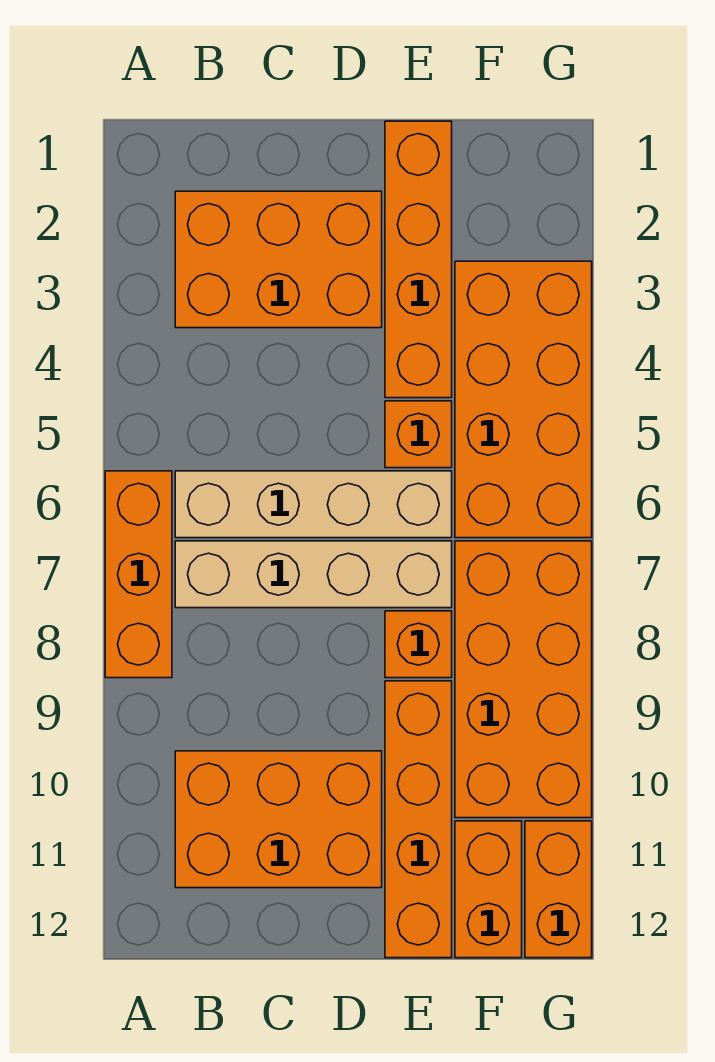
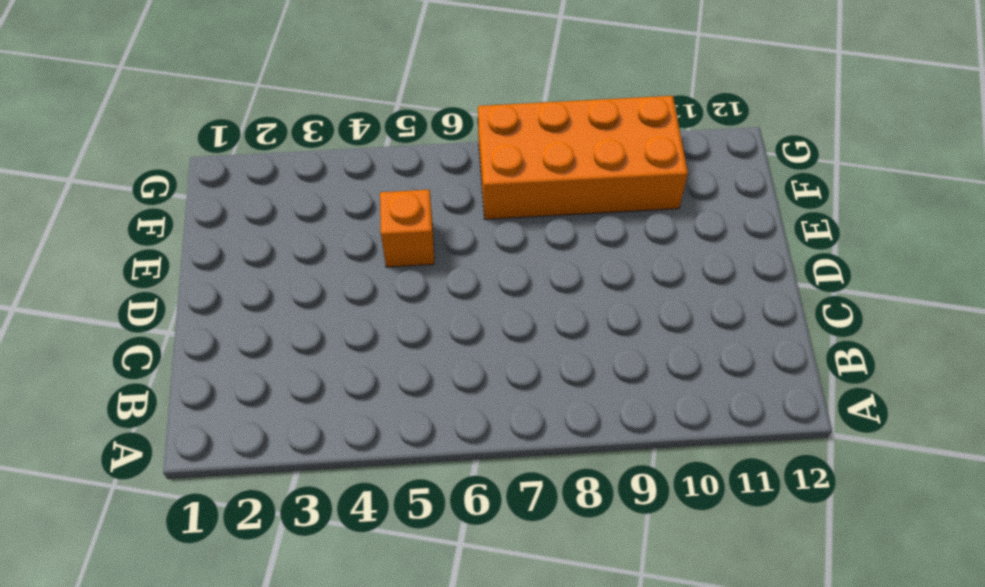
none -> orange 1x3 brick [105,471,172,678]
none -> orange 2x3 brick [175,191,382,328]
none -> tan 1x4 brick [175,471,452,538]

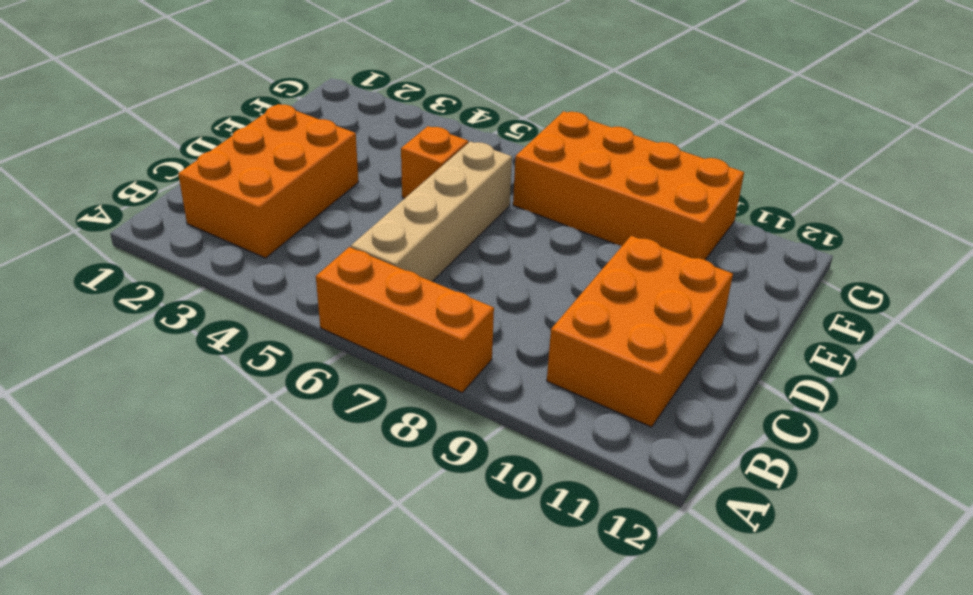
none -> tan 1x4 brick [175,541,452,608]
none -> orange 1x4 brick [385,121,452,398]
none -> orange 1x1 brick [385,611,452,678]

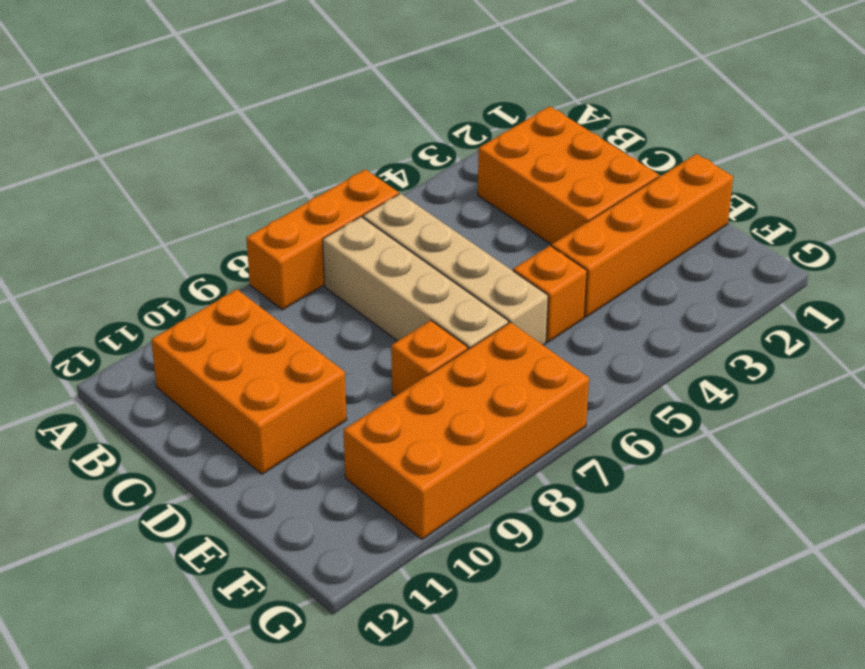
none -> orange 1x4 brick [385,681,452,958]
none -> orange 2x4 brick [455,261,592,538]
none -> orange 1x2 brick [455,821,522,958]

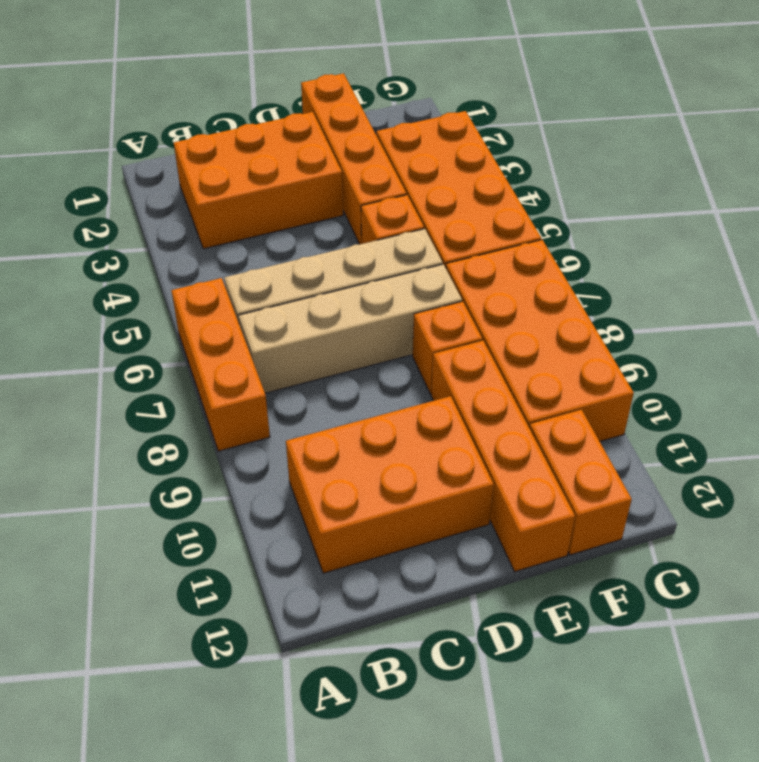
none -> orange 1x2 brick [525,821,592,958]

